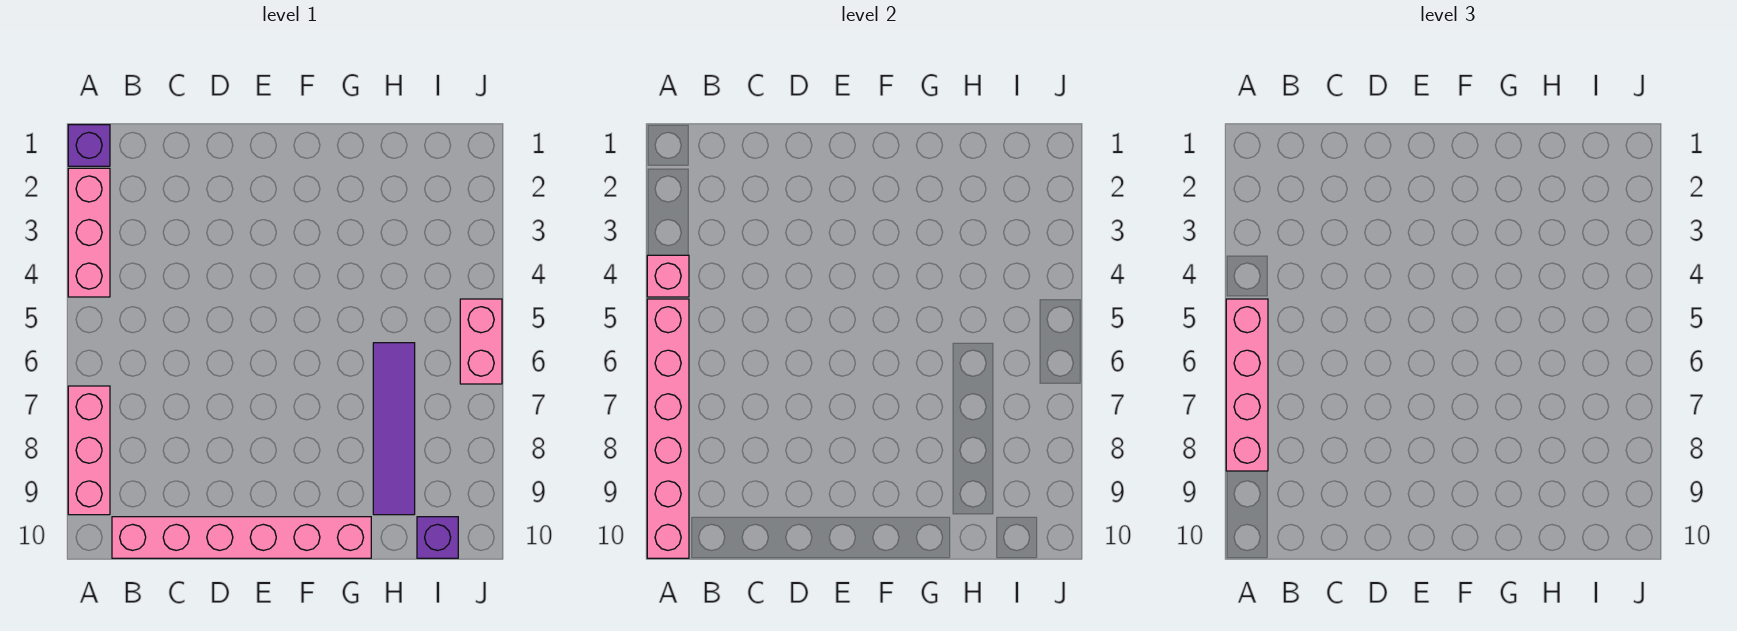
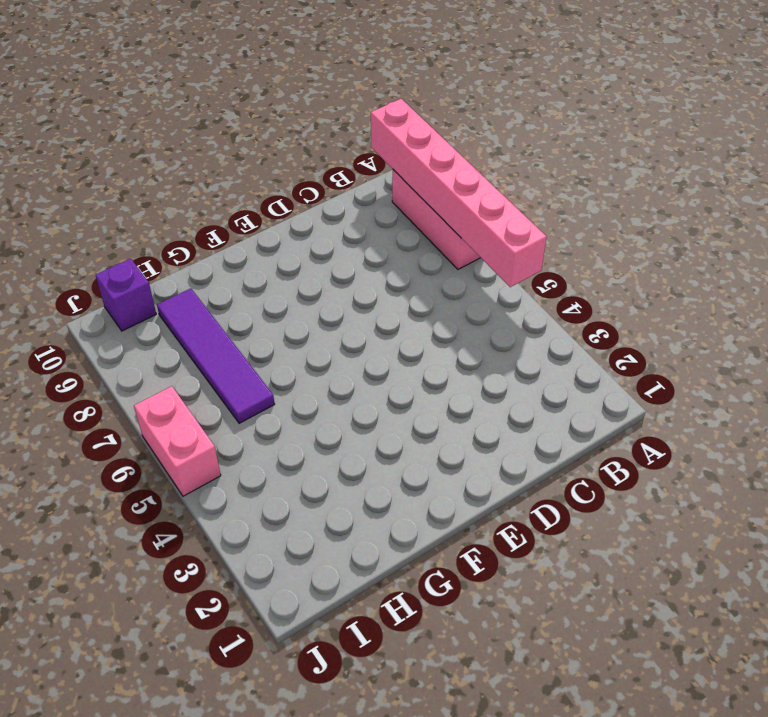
none -> purple 1x1 brick [68,125,110,166]
none -> pink 1x3 brick [68,168,110,297]

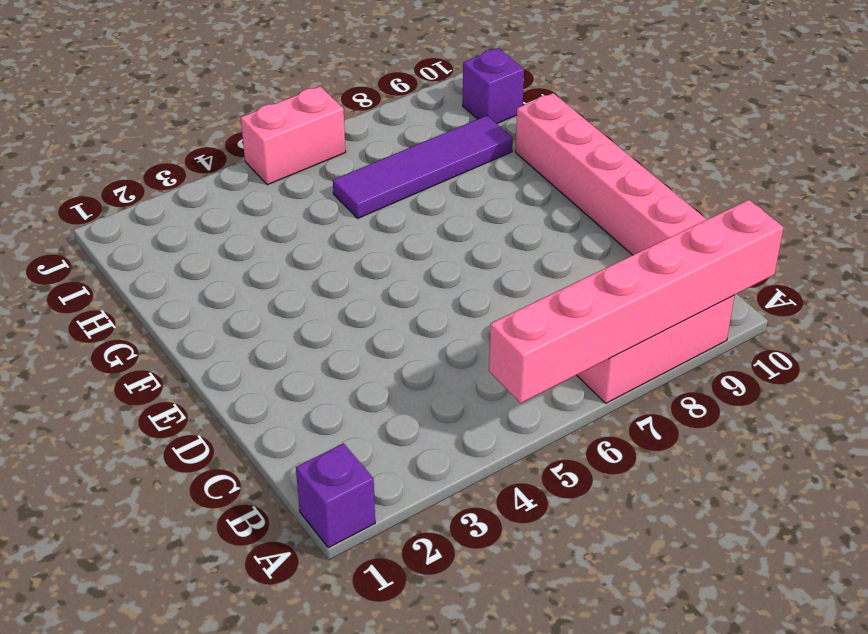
none -> pink 1x3 brick [68,168,110,297]
none -> pink 1x1 brick [647,255,689,297]

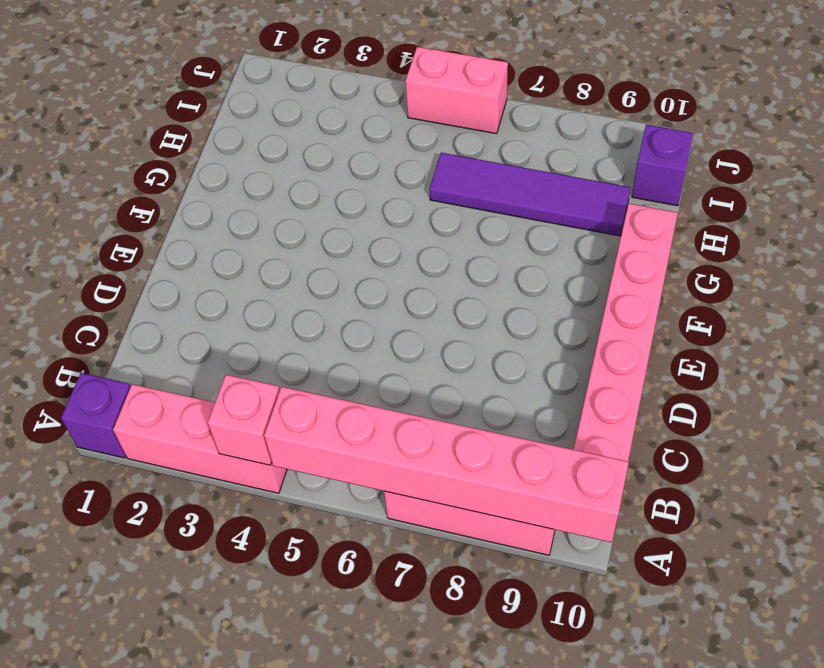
none -> pink 1x4 brick [1226,299,1268,471]

